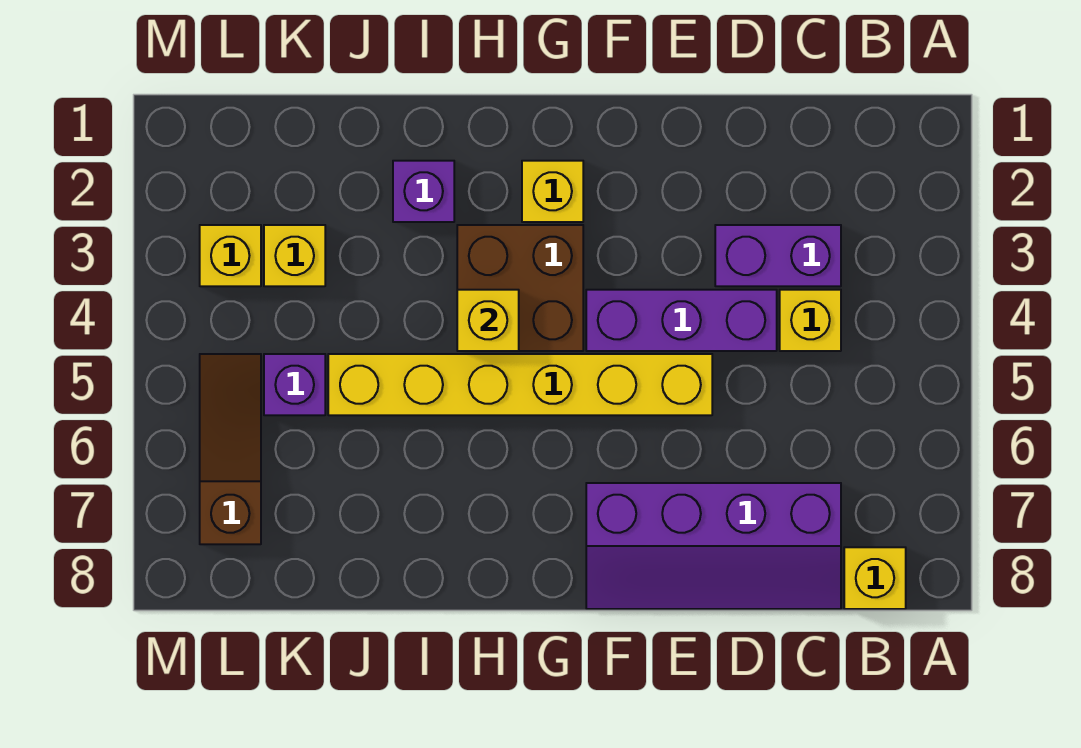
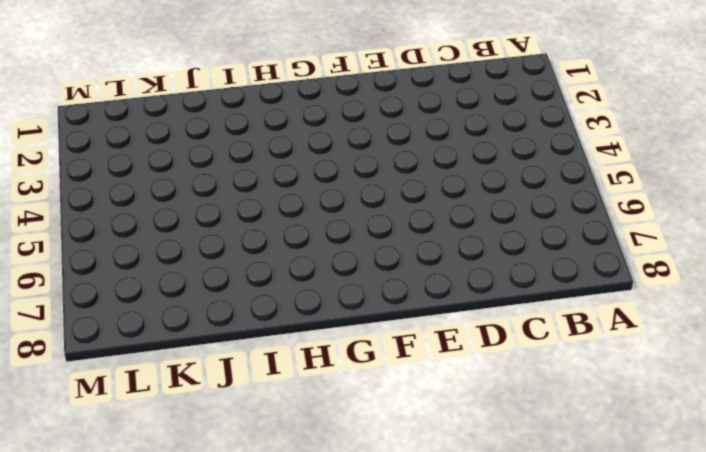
none -> yellow 1x1 brick [844,547,906,609]
none -> purple 1x2 brick [715,225,841,286]
none -> yellow 1x1 brick [780,290,841,351]

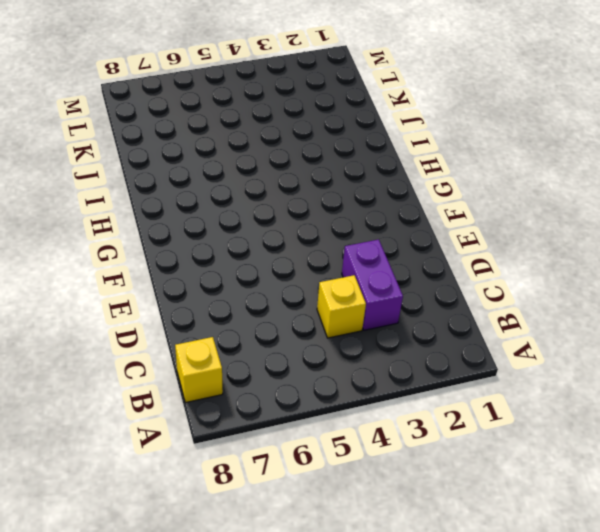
none -> purple 2x4 slope [586,483,841,609]
none -> purple 1x3 brick [586,290,777,351]
none -> yellow 1x6 brick [328,354,712,415]

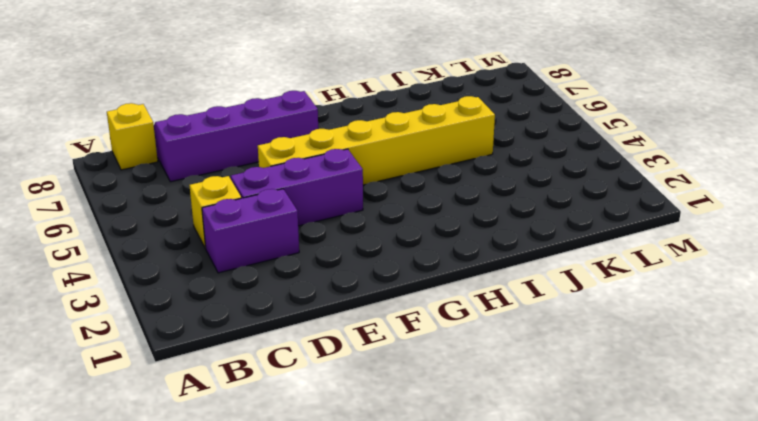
none -> yellow 1x1 brick [522,161,583,222]
none -> brown 2x2 brick [457,225,583,351]
none -> purple 1x1 brick [393,161,454,222]

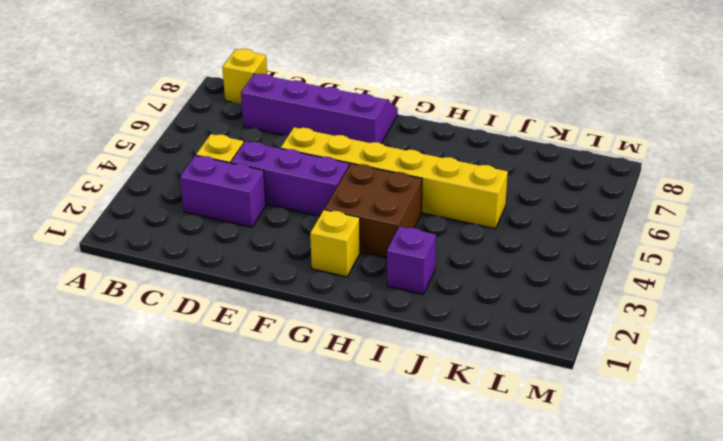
none -> yellow 1x1 brick [264,225,325,286]
none -> purple 1x1 brick [264,354,325,415]
none -> yellow 1x1 brick [200,225,261,286]

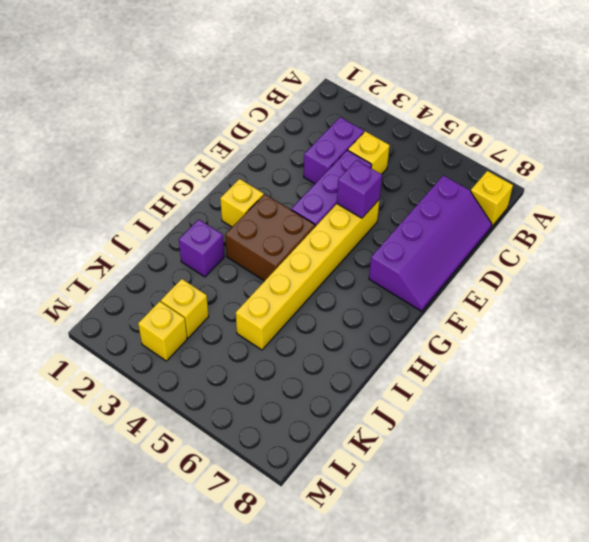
purple 1x1 brick [337,160,382,218] -> purple 1x1 brick moved to [264,354,325,415]
none -> brown 1x3 slope [200,354,261,544]
none -> yellow 1x1 brick [457,290,519,351]

